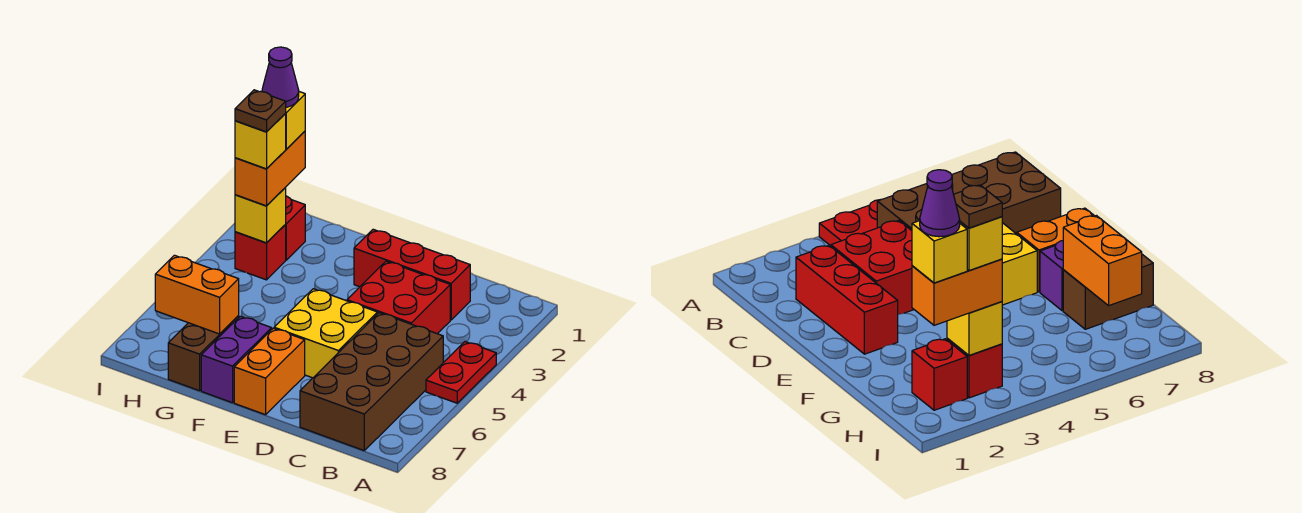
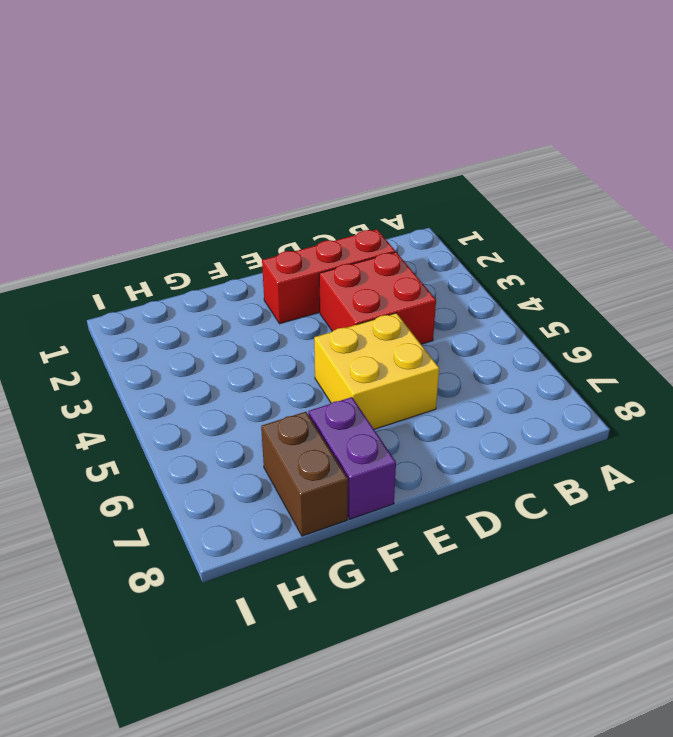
none -> red 1x2 plate [426,342,496,403]
none -> brown 2x4 brick [300,313,443,450]
none -> orange 1x2 brick [234,328,305,415]

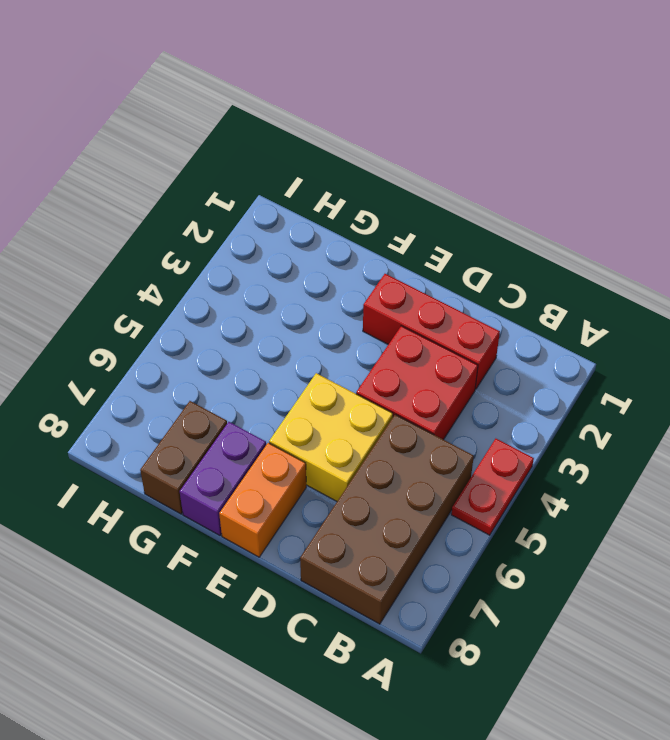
none -> red 1x1 brick [285,196,305,260]
none -> red 1x1 brick [235,225,286,280]
none -> orange 1x2 brick [155,255,239,334]

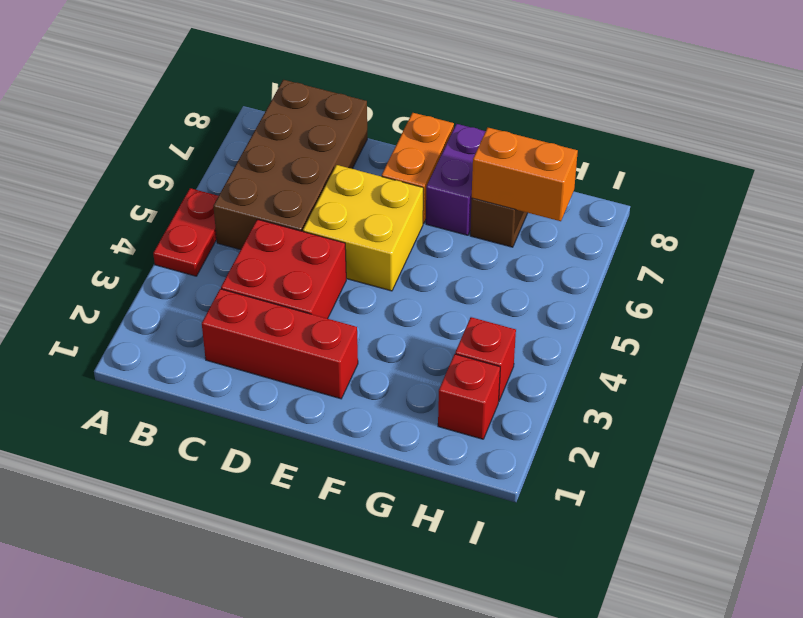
none -> yellow 1x1 brick [235,188,286,243]
none -> orange 1x2 brick [235,131,305,206]
none -> yellow 1x1 brick [285,92,305,149]

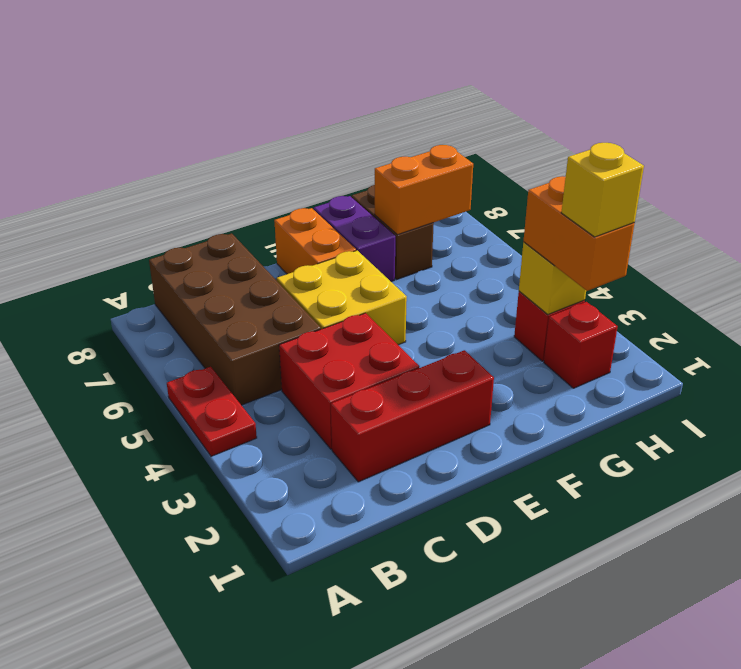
none -> yellow 1x1 brick [235,114,286,169]
none -> purple 1x1 cone [262,47,299,107]
none -> brown 1x1 plate [235,90,286,132]

